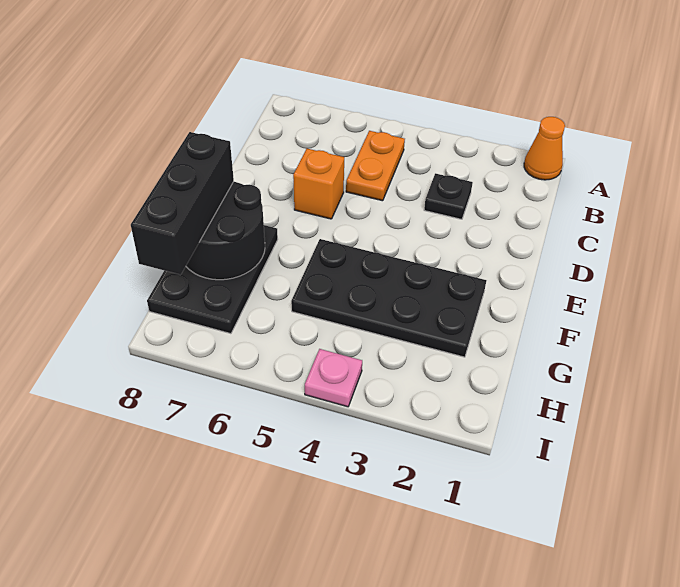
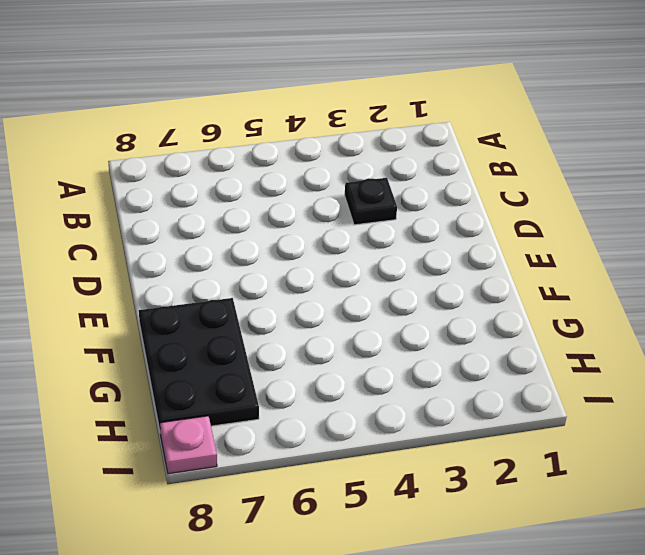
pink 1x1 plate [160,416,217,474] -> pink 1x1 plate moved to [305,349,362,407]
none -> orange 1x1 cone [524,117,565,180]
none -> orange 1x2 plate [346,131,405,201]

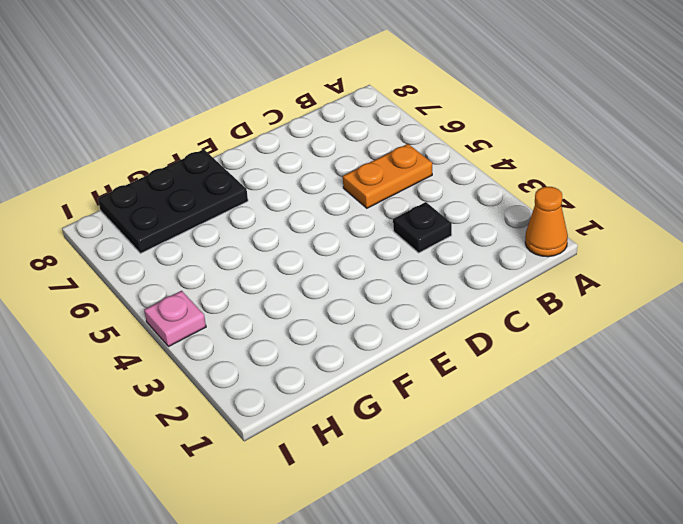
none -> orange 1x1 brick [293,149,344,219]
none -> black 2x4 plate [291,239,487,357]

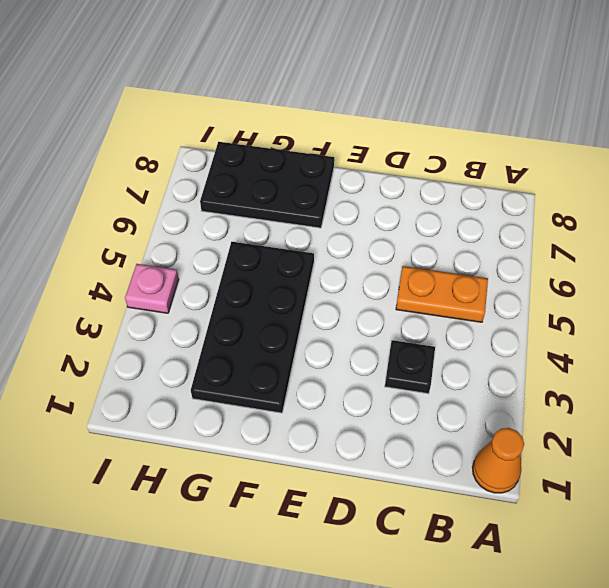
none -> orange 1x1 brick [293,149,344,219]
none -> black 2x2 round brick [186,182,265,280]

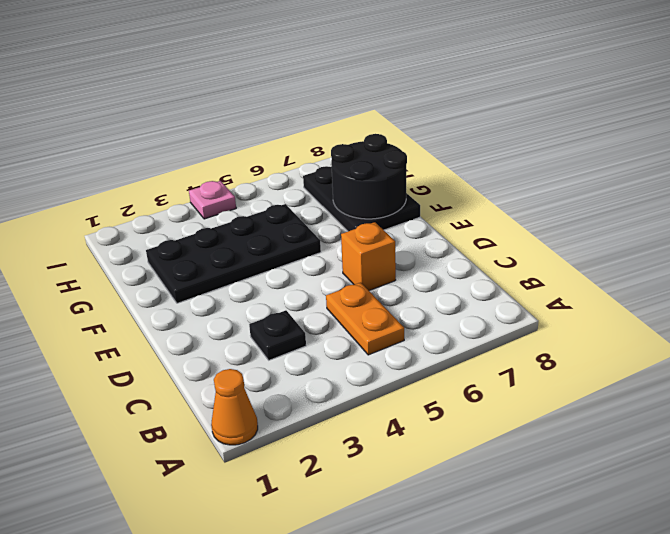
none -> black 1x3 brick [131,132,234,275]

